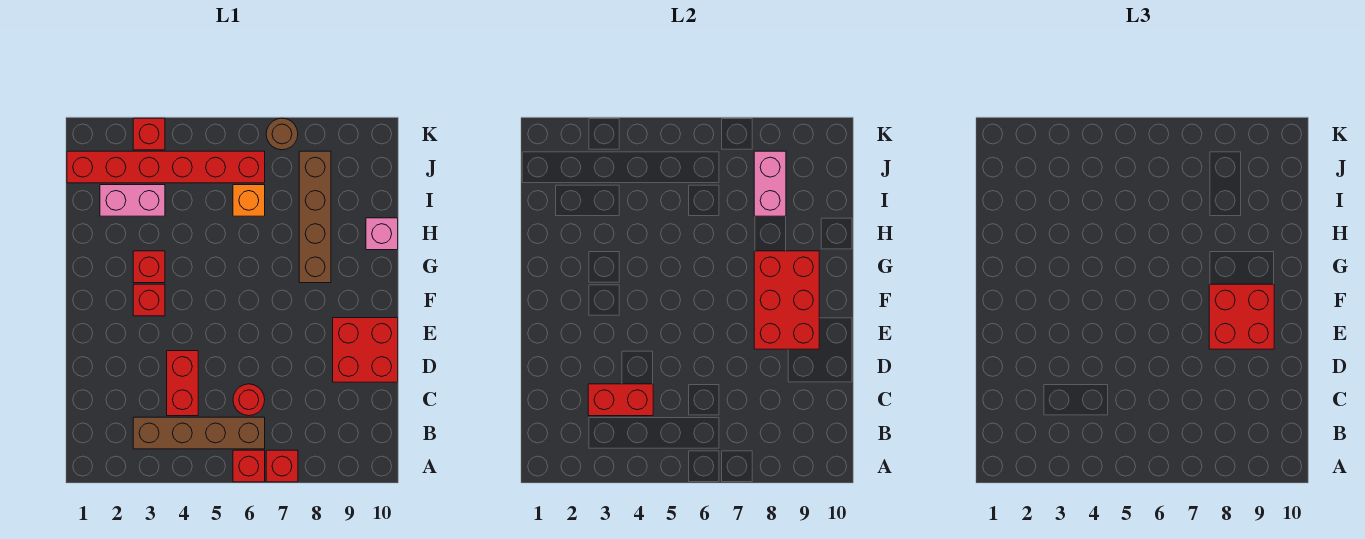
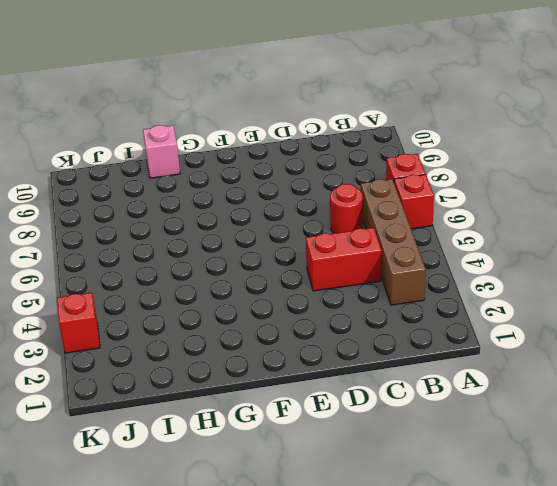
none -> red 2x2 brick [333,318,398,382]
none -> red 1x1 brick [133,284,165,316]
none -> red 1x1 brick [133,251,165,283]

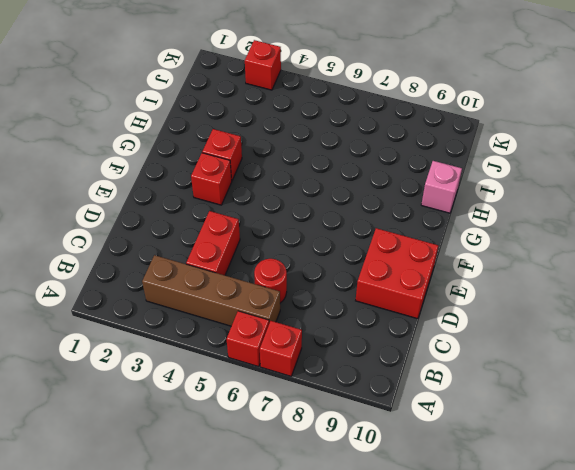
none -> brown 1x4 brick [299,151,331,283]
none -> pink 1x2 brick [100,185,165,216]
none -> orange 1x1 brick [233,185,265,216]

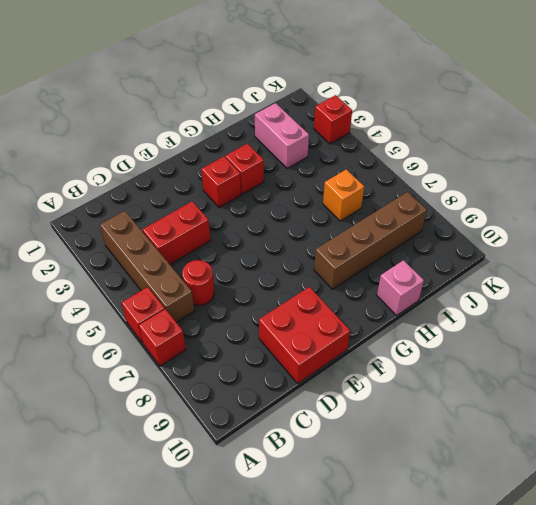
none -> red 1x6 brick [67,151,265,183]
none -> brown 1x1 round brick [266,118,298,150]
none -> red 1x2 brick [588,384,653,416]

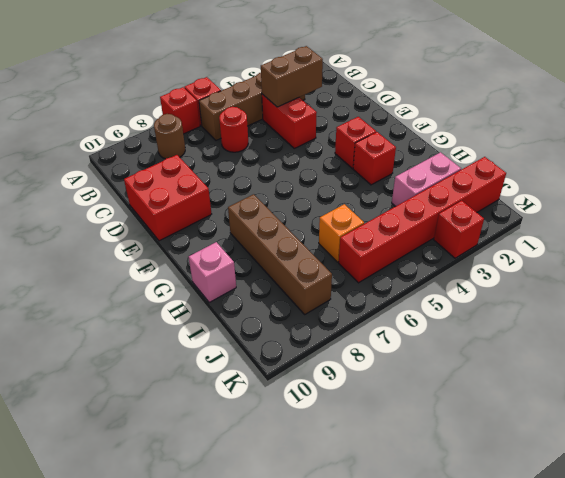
brown 1x1 round brick [154,114,185,159] -> brown 1x1 round brick moved to [266,118,298,150]
brown 1x2 brick [261,46,323,107] -> red 1x2 brick [588,384,653,416]
none -> red 2x3 brick [754,251,819,349]
none -> pink 1x2 brick [754,151,786,216]
none -> red 2x2 brick [1209,284,1274,349]

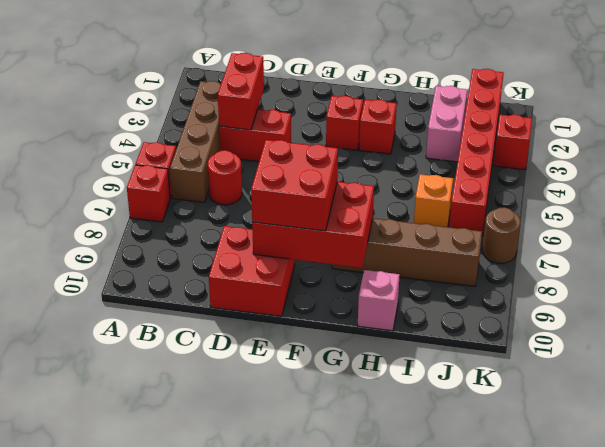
none -> pink 1x2 brick [754,151,786,216]

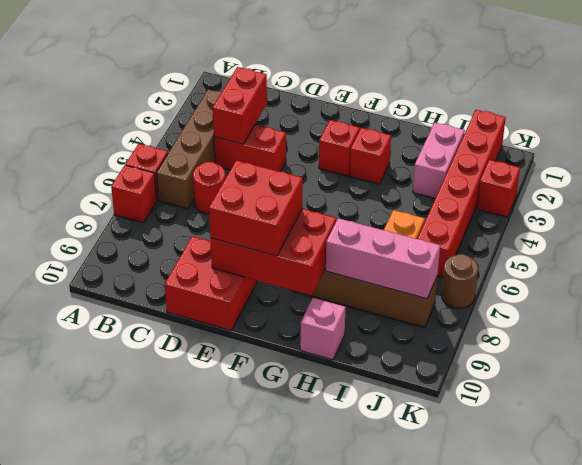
pink 1x3 brick [326,218,440,299] -> pink 1x2 brick [754,151,786,216]

